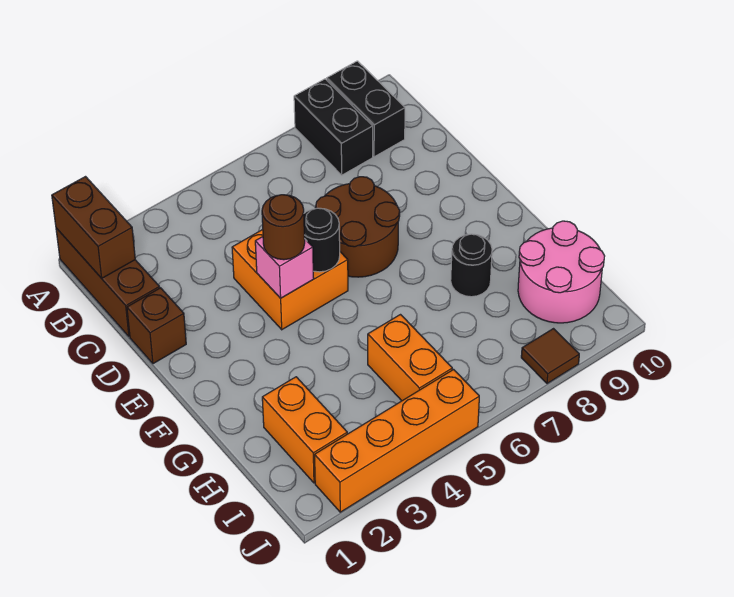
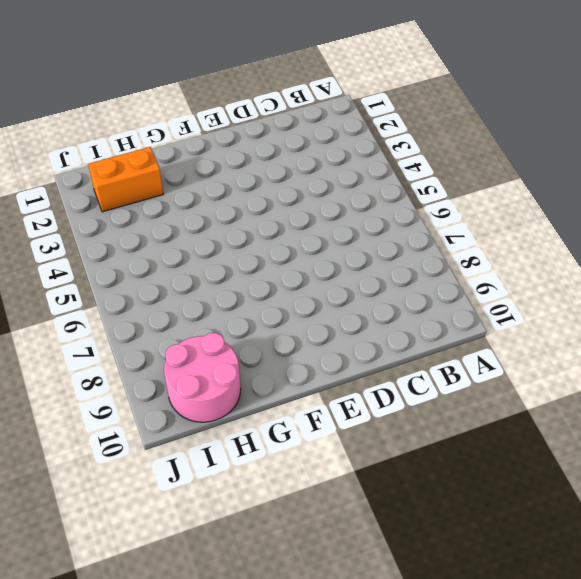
none -> brown 1x3 brick [56,228,160,337]
none -> black 1x2 brick [294,79,373,175]
none -> black 1x2 brick [327,61,405,157]

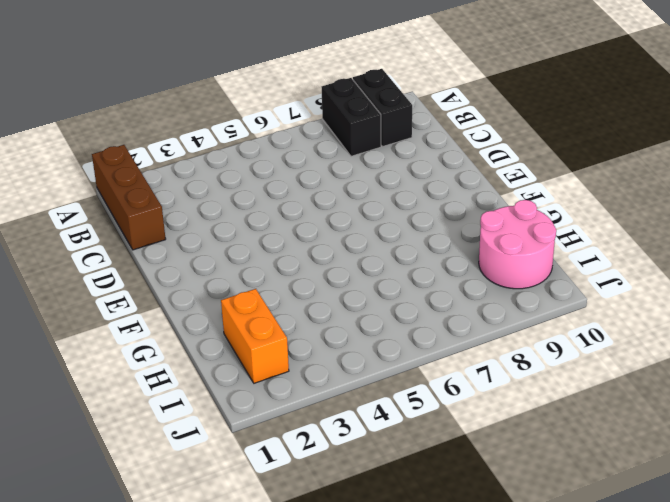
none -> brown 1x1 brick [127,288,186,364]
none -> orange 2x2 brick [232,230,348,330]
none -> brown 2x2 round brick [316,177,400,277]

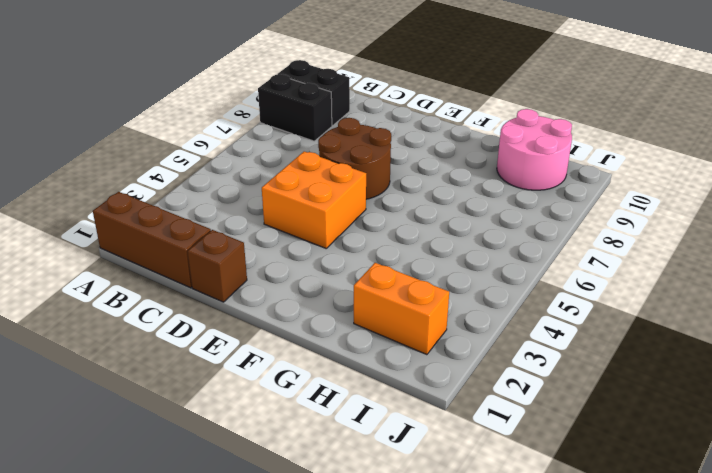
none -> black 1x1 round brick [451,234,492,297]
none -> orange 1x2 brick [368,315,452,401]
none -> orange 1x4 brick [315,370,479,512]

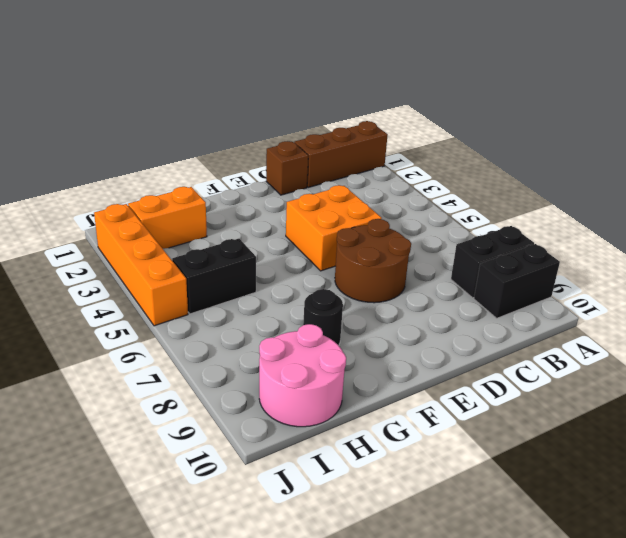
black 1x2 brick [172,239,256,314] -> orange 1x2 brick [368,315,452,401]
none -> brown 1x1 tile [521,329,579,384]
none -> brown 1x2 brick [52,177,135,278]
none -> pink 1x1 brick [255,237,314,298]

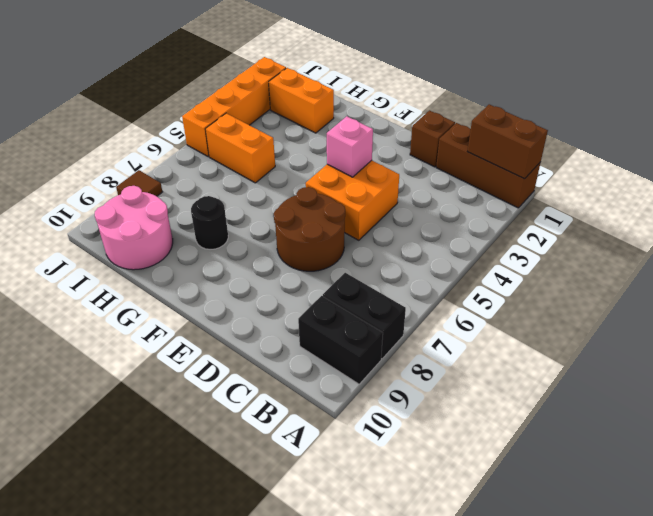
none -> black 1x1 round brick [304,208,340,272]
none -> brown 1x1 round brick [262,195,305,260]

